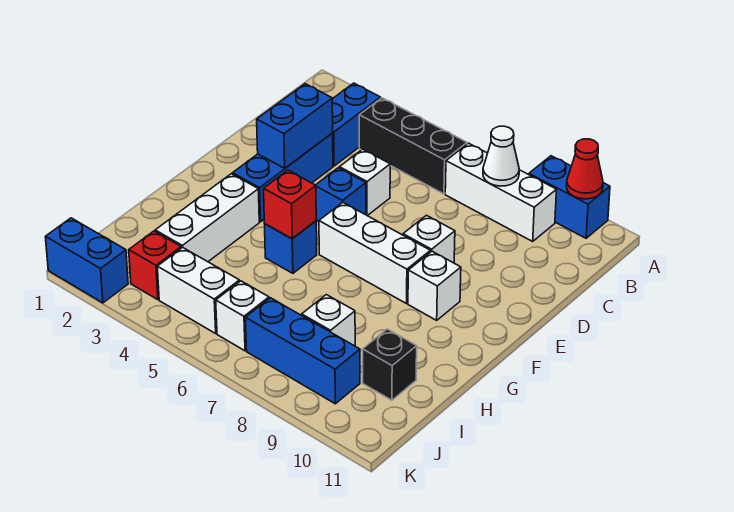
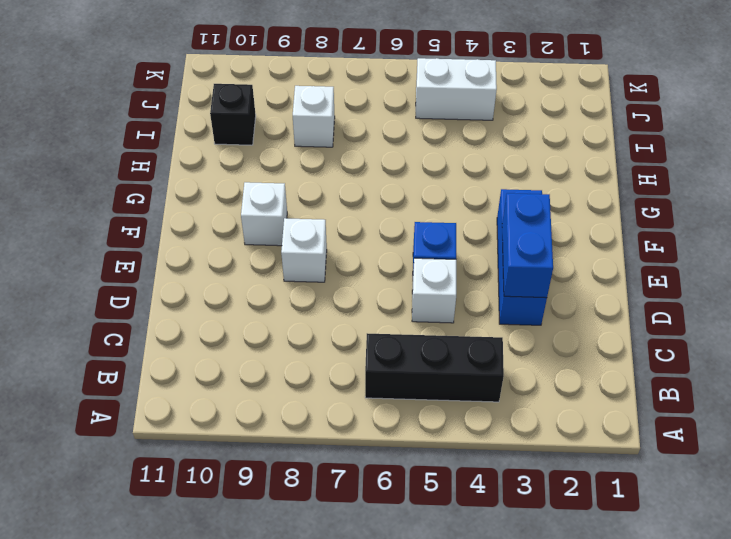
none -> blue 1x2 brick [529,156,610,238]
none -> blue 1x2 brick [332,83,381,166]
none -> white 1x3 brick [445,143,556,241]

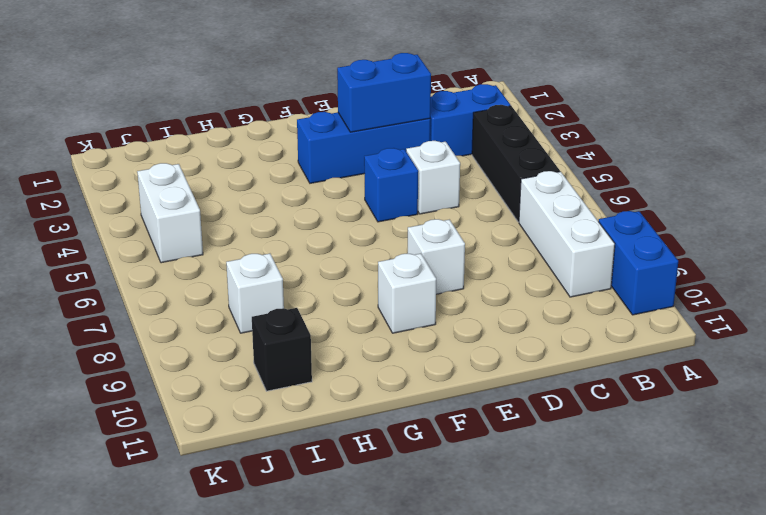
none -> white 1x3 brick [319,202,430,304]
none -> white 1x3 brick [155,174,259,262]
none -> blue 1x1 brick [265,221,317,273]

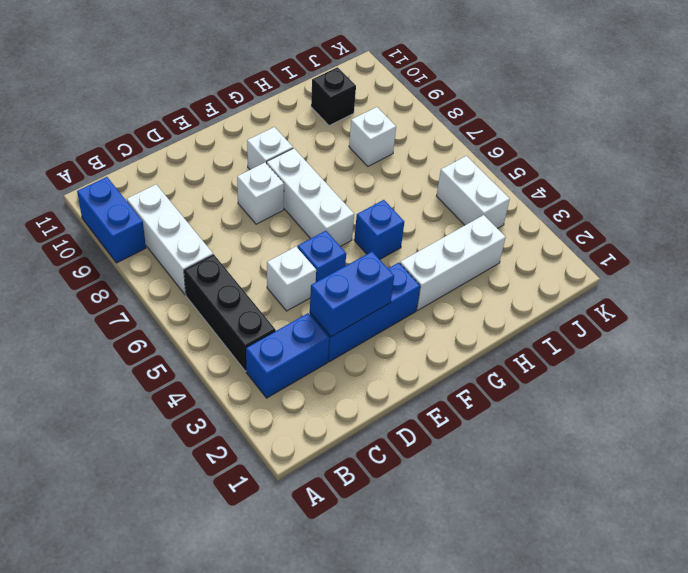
none -> red 1x1 brick [129,231,181,300]
none -> white 1x1 brick [216,281,269,351]
none -> blue 1x3 brick [245,298,360,404]

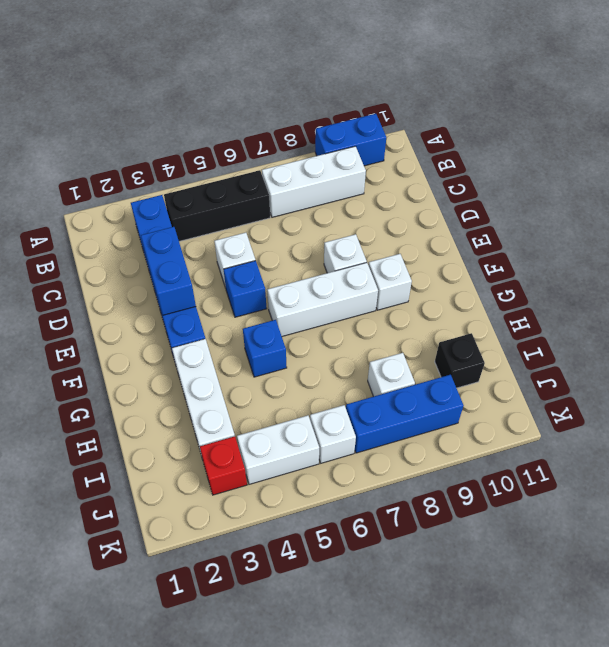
none -> blue 1x2 brick [46,218,128,303]
none -> red 1x1 cone [566,139,603,199]
none -> white 1x1 cone [483,126,519,186]

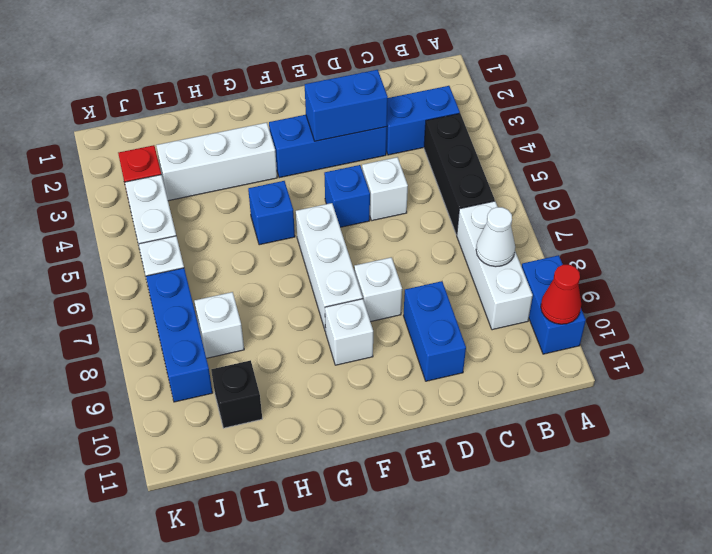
blue 1x2 brick [403,281,466,381] -> blue 1x2 brick moved to [46,218,128,303]
none -> red 1x1 brick [264,170,316,239]

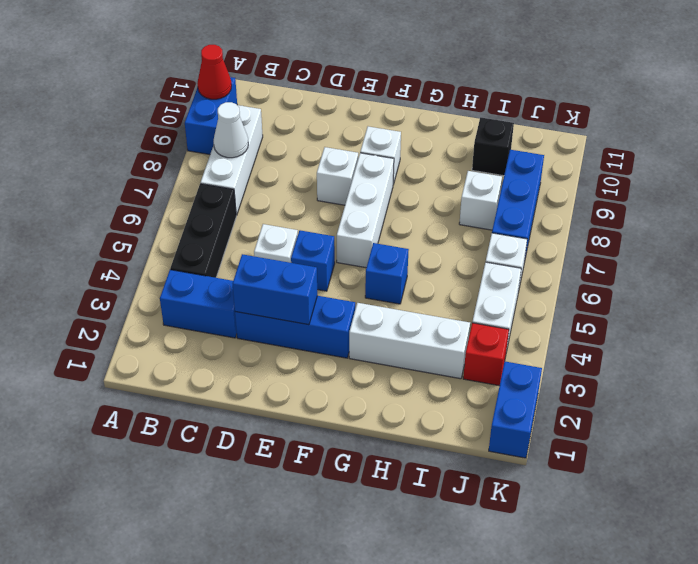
none -> red 1x1 brick [264,170,316,239]

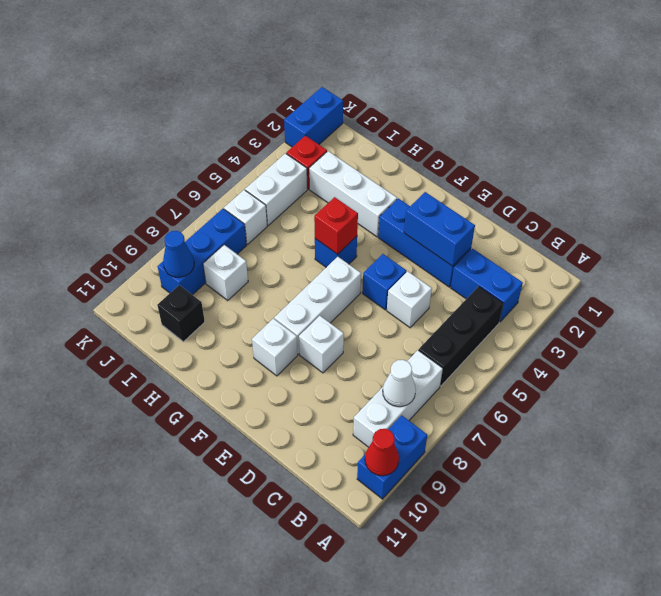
blue 1x1 cone [163,231,194,277] -> none

